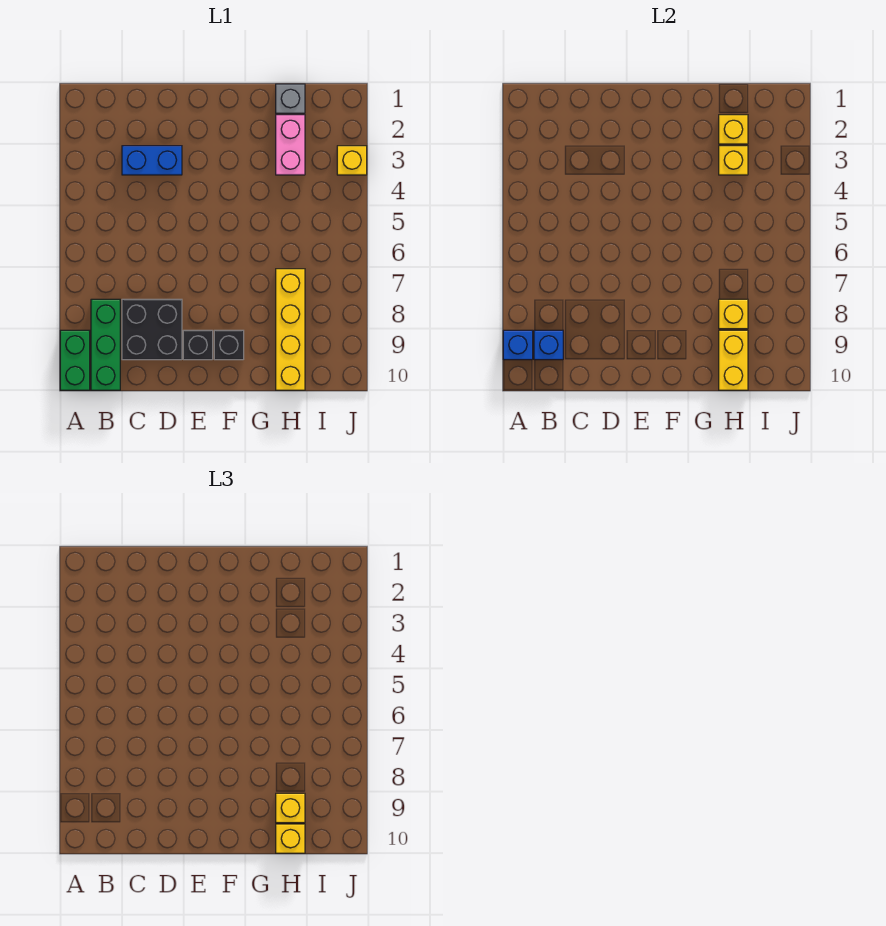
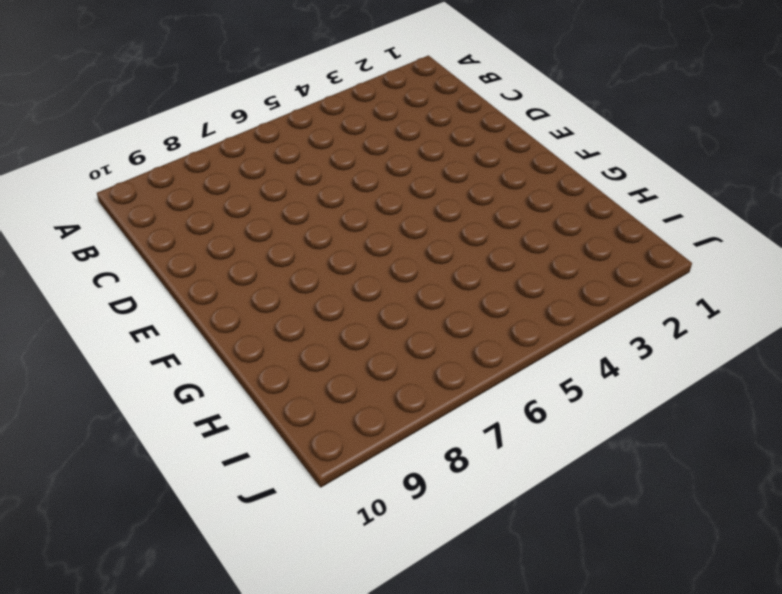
none -> green 1x2 brick [60,330,90,390]
none -> green 1x3 brick [91,299,120,390]
none -> blue 1x2 brick [122,146,182,175]

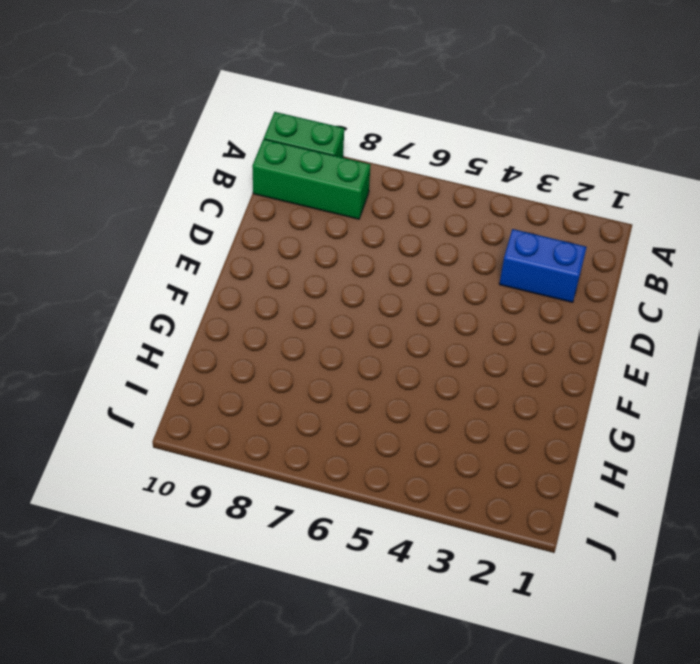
blue 1x2 brick [499,229,587,303] -> blue 1x2 brick turned to [122,146,182,175]
none -> black 2x2 brick [122,299,182,360]
none -> black 1x1 brick [183,330,213,360]
none -> black 1x1 brick [214,330,244,360]

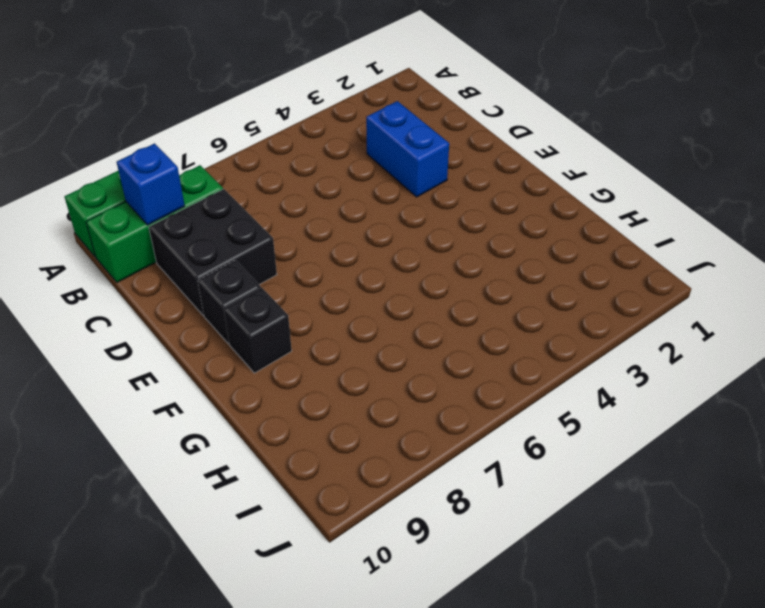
none -> grey 1x1 brick [276,84,305,113]
none -> pink 1x2 brick [276,115,305,175]
none -> yellow 1x4 brick [276,269,305,390]

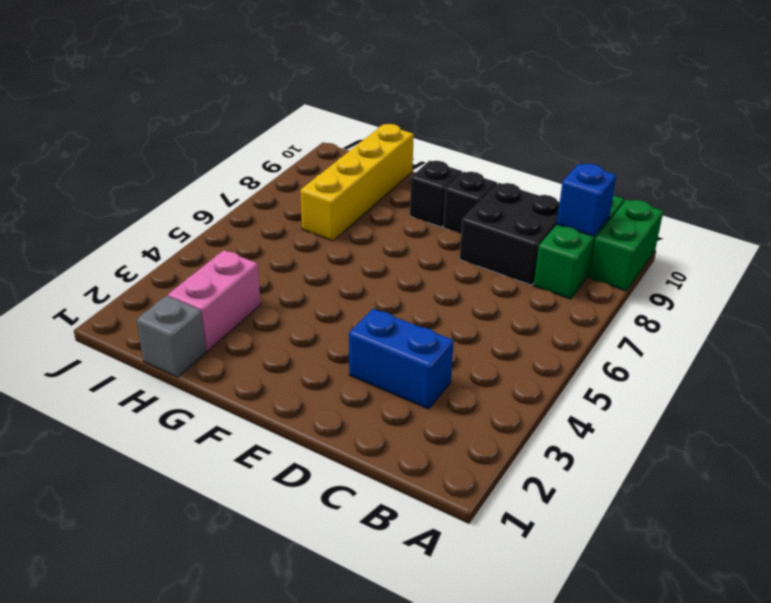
none -> yellow 1x1 brick [337,146,367,175]
none -> blue 1x1 brick [503,330,533,360]
none -> yellow 1x1 brick [719,115,748,144]

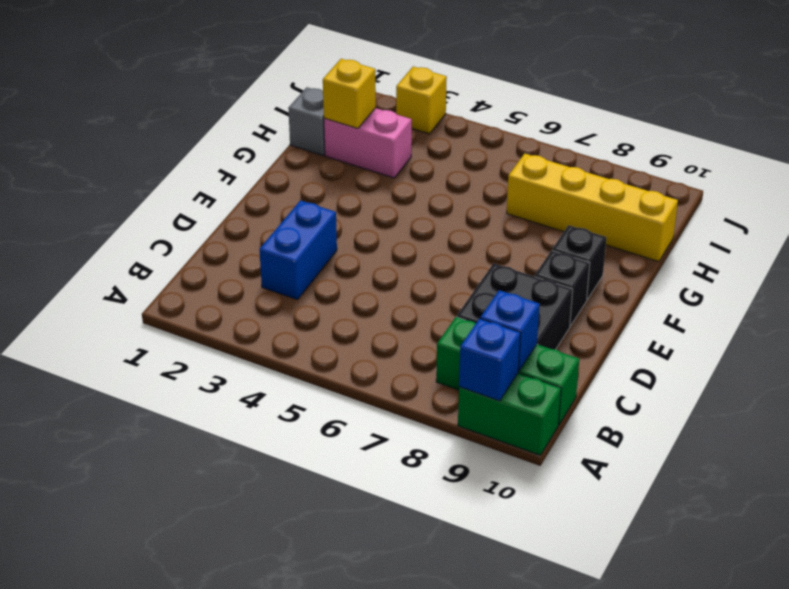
none -> yellow 1x1 brick [719,146,748,175]
none -> yellow 1x1 brick [719,299,748,329]
none -> yellow 1x2 brick [719,330,748,390]

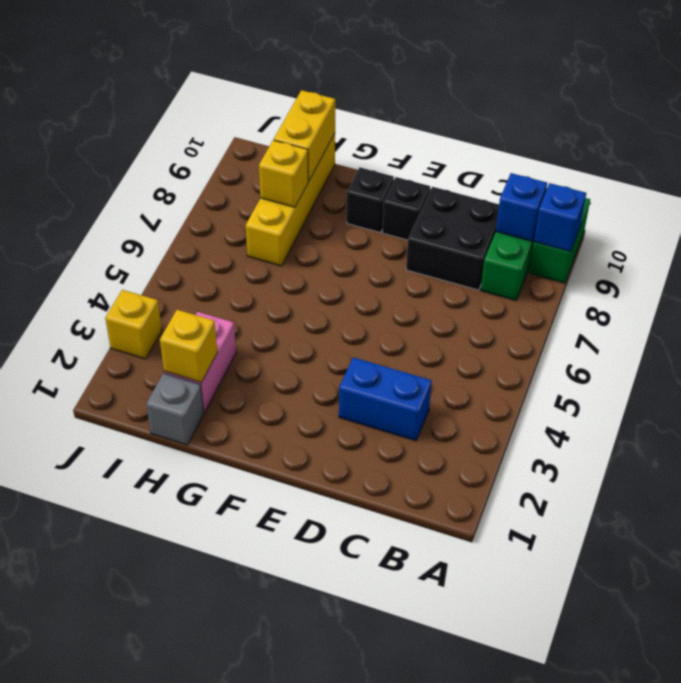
none -> yellow 1x1 brick [719,146,748,175]
none -> yellow 1x1 brick [276,793,305,823]
none -> yellow 1x1 brick [276,824,305,853]

